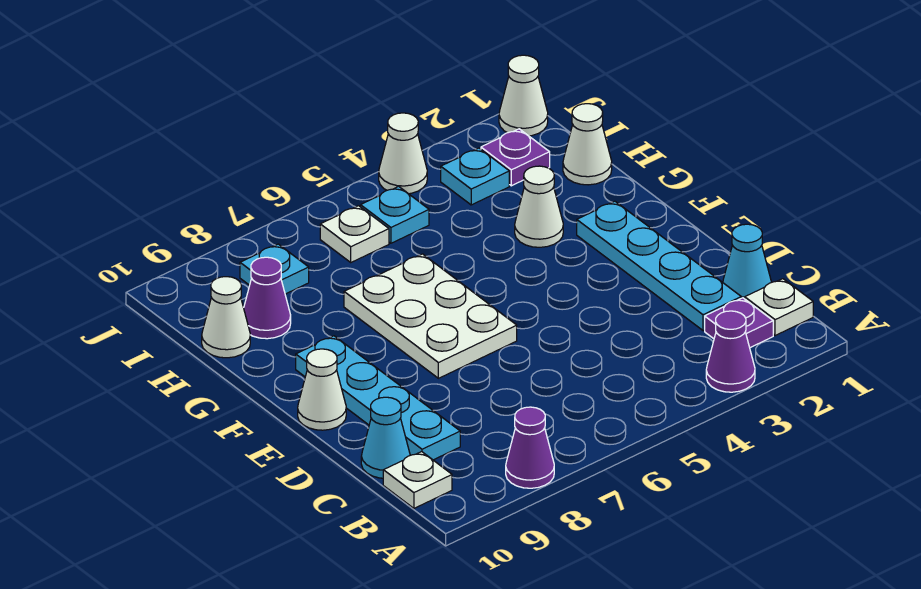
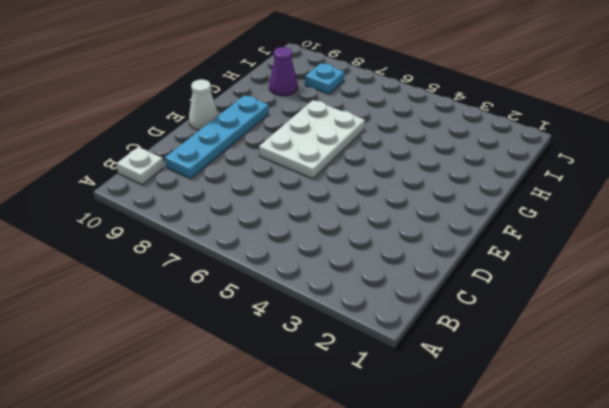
none -> purple 1x1 cone [706,311,755,392]
none -> purple 1x1 cone [506,407,554,488]
none -> white 1x1 plate [745,279,813,336]

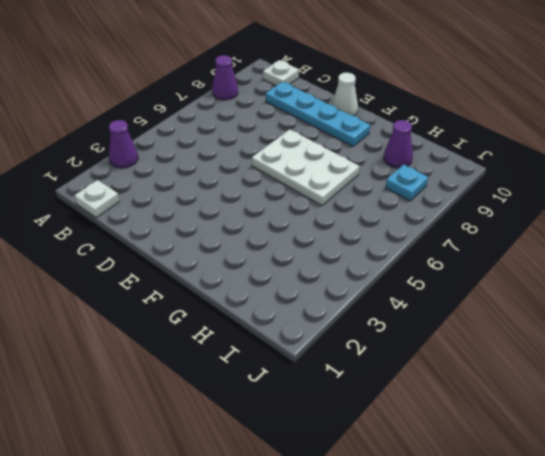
none -> purple 1x1 plate [705,298,773,347]
none -> cyan 1x1 cone [723,224,771,299]
none -> cyan 1x4 plate [577,201,741,331]

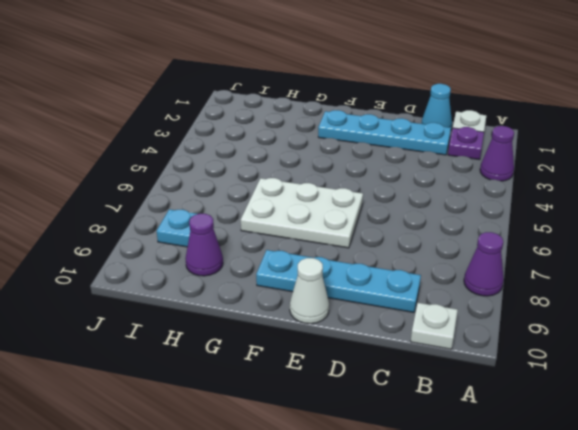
none -> cyan 1x1 cone [361,397,410,478]
none -> white 1x1 cone [515,166,563,247]
none -> white 1x1 cone [563,104,612,185]

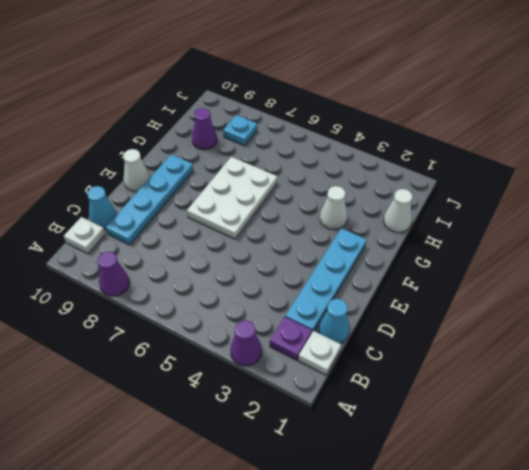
none -> white 1x1 cone [202,277,250,358]
none -> purple 1x1 plate [481,129,550,186]
none -> cyan 1x1 plate [441,148,509,205]

